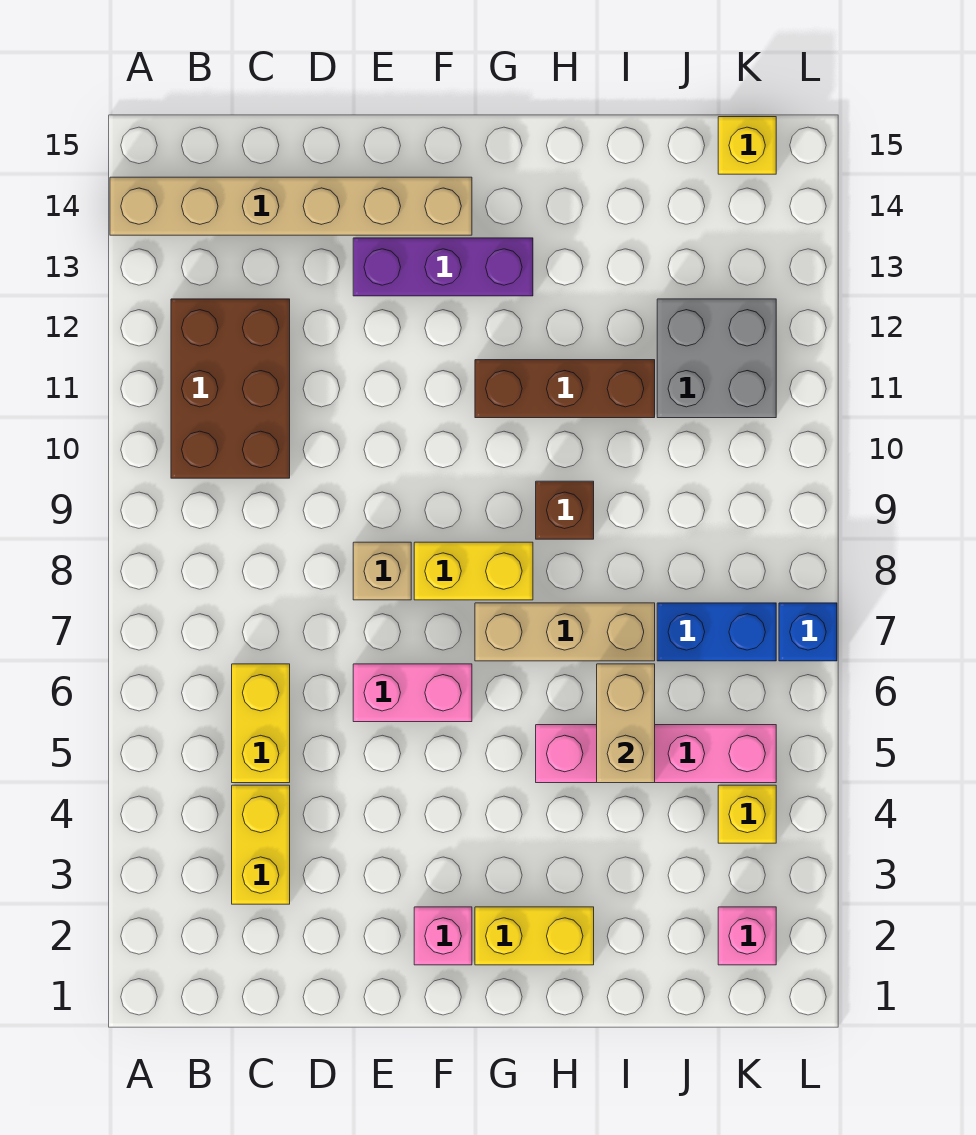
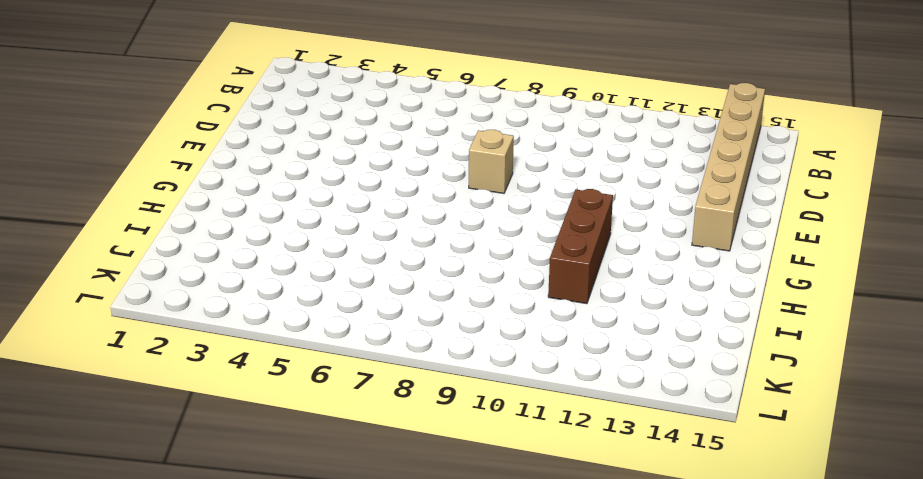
none -> brown 2x3 brick [171,299,290,478]
none -> yellow 1x2 brick [232,785,290,904]
none -> yellow 1x2 brick [232,664,290,783]

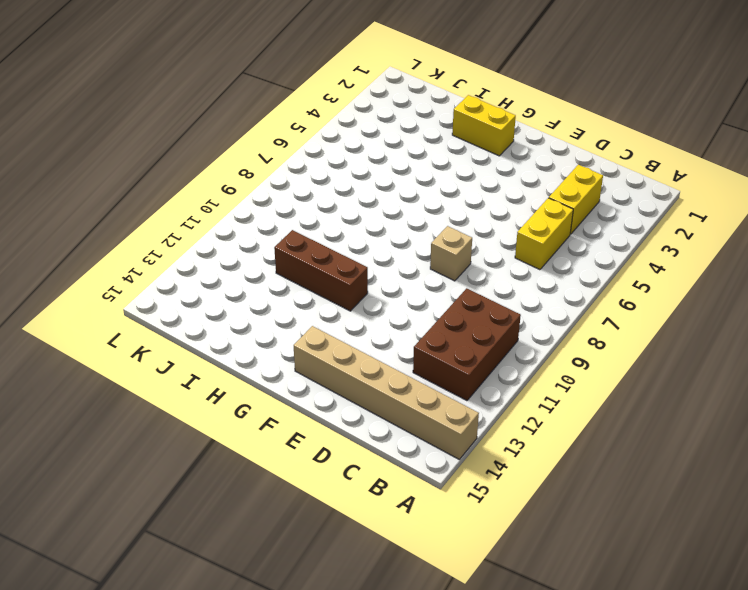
none -> pink 1x2 brick [353,664,472,722]
none -> purple 1x3 brick [353,238,533,296]
none -> pink 1x1 brick [414,907,472,965]

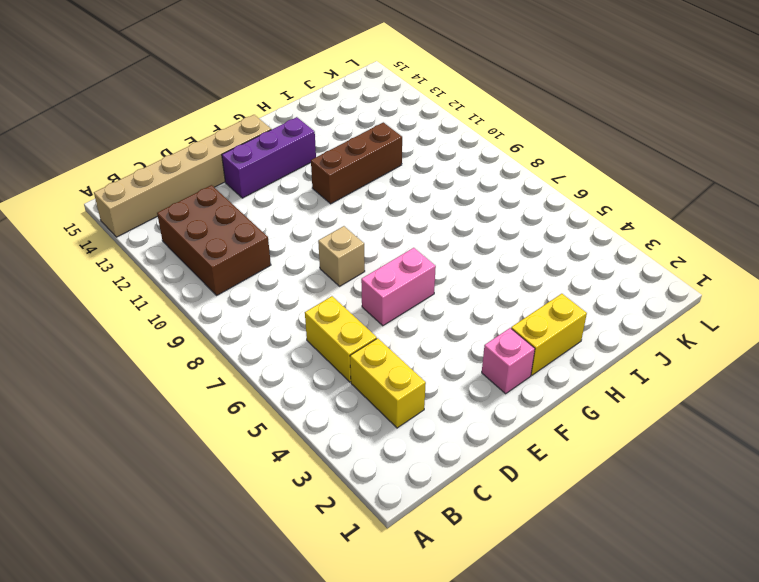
none -> yellow 1x2 brick [414,542,533,600]
none -> tan 1x3 brick [475,603,655,661]
none -> pink 1x4 brick [536,725,776,783]

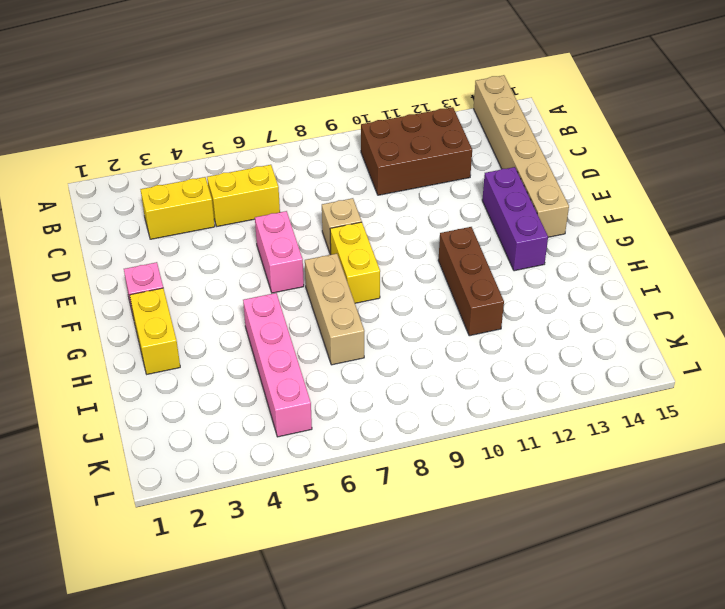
none -> brown 1x1 brick [536,481,594,539]
none -> blue 1x2 brick [657,603,776,661]
none -> grey 2x2 brick [657,299,776,418]

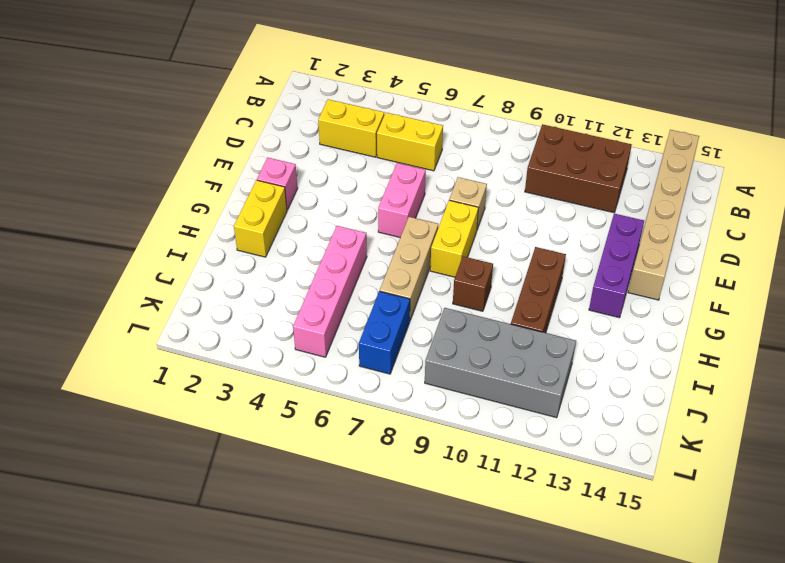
grey 2x4 brick [425,308,576,418] -> grey 2x2 brick [657,299,776,418]
none -> pink 1x1 brick [718,907,776,965]
none -> yellow 1x1 brick [718,785,776,843]
none -> yellow 1x1 brick [718,117,776,174]

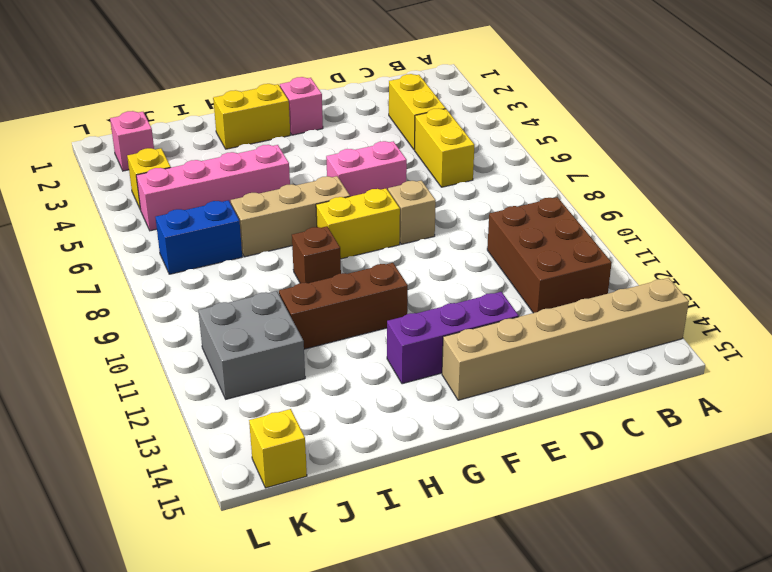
none -> blue 1x1 brick [779,603,837,661]
none -> tan 1x2 brick [597,664,655,783]

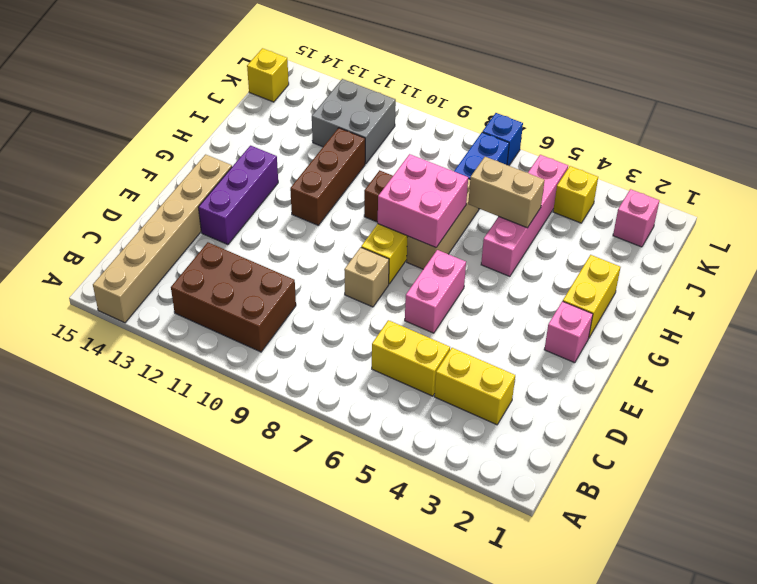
pink 2x2 brick [378,154,468,248] -> none

